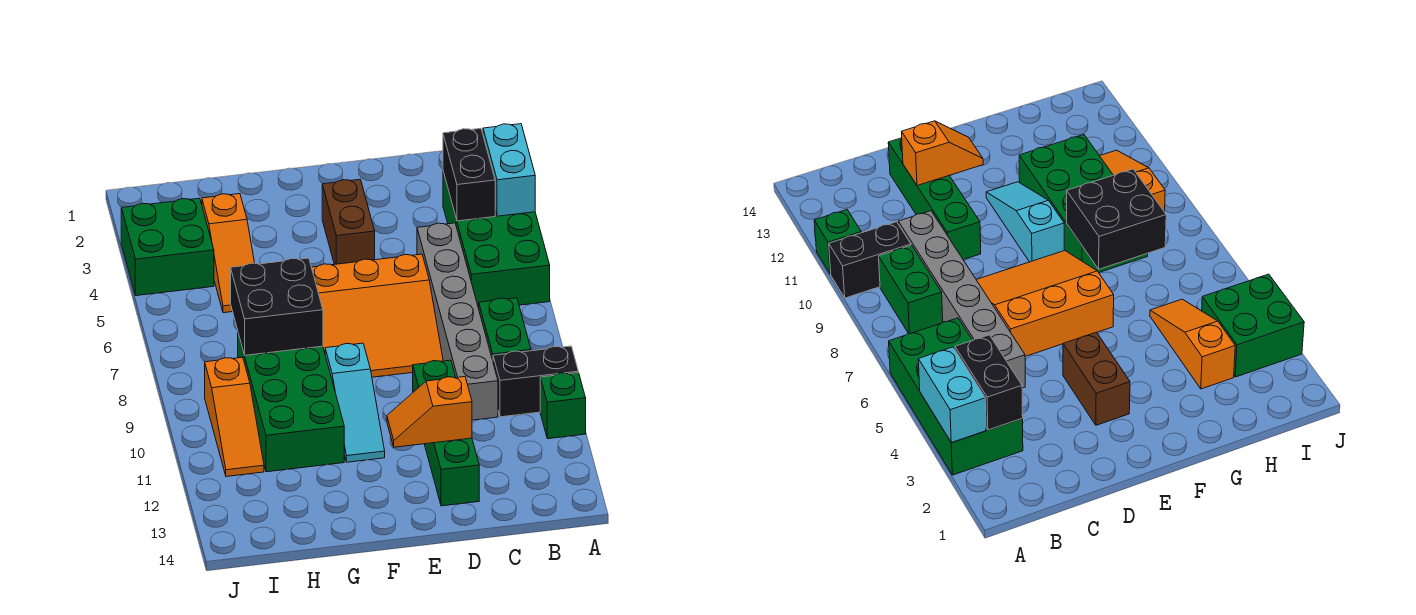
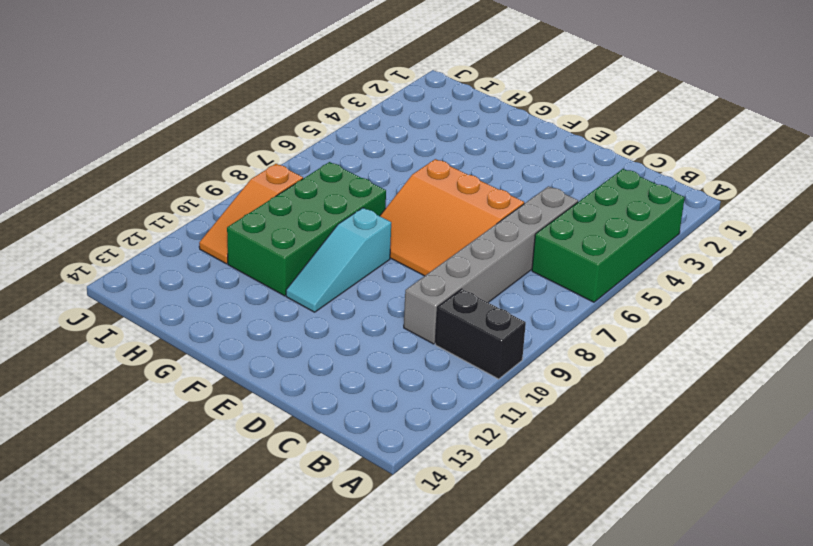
none -> green 1x1 brick [540,373,586,439]
none -> green 1x2 brick [479,298,531,360]
none -> green 1x4 brick [413,360,479,506]

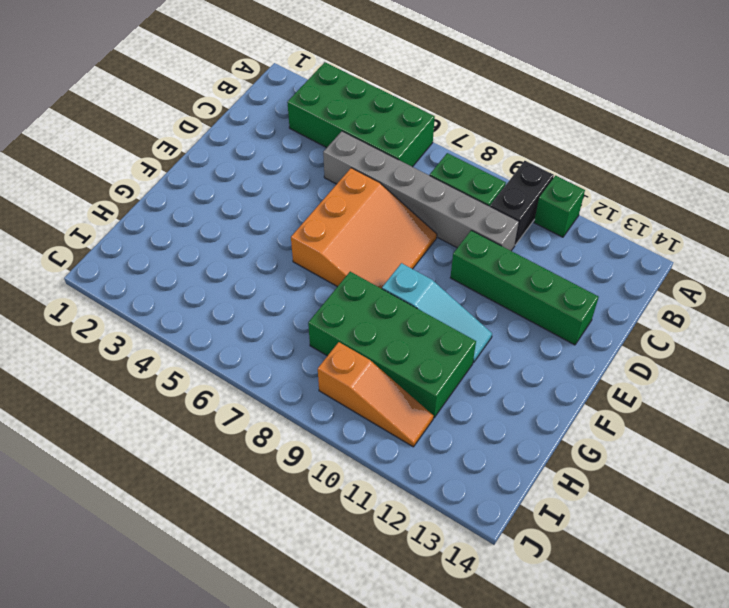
none -> brown 1x2 brick [322,179,375,264]
none -> orange 1x3 slope [202,194,255,313]
none -> green 2x2 brick [121,198,214,296]

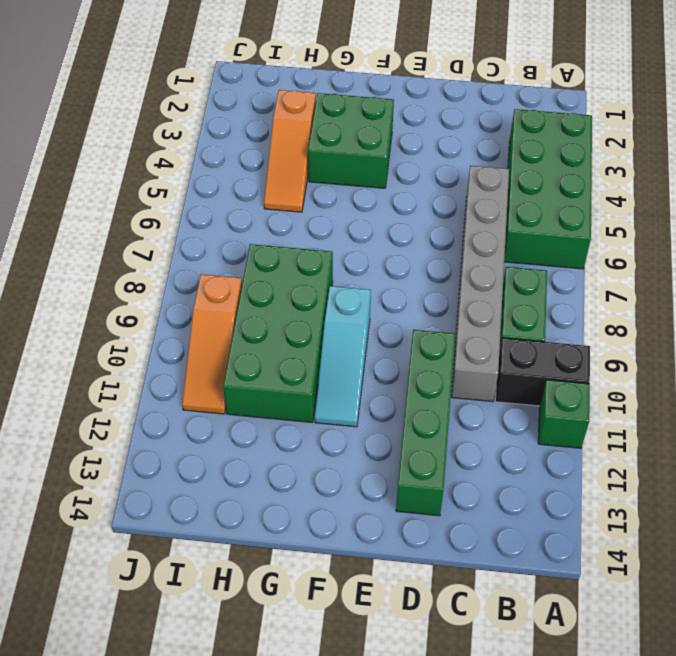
green 2x2 brick [308,93,394,188] -> green 2x2 brick moved to [121,198,214,296]
none -> orange 3x3 slope [312,254,443,377]
none -> brown 1x2 brick [322,179,375,264]
none -> cyan 1x2 brick [483,124,535,216]

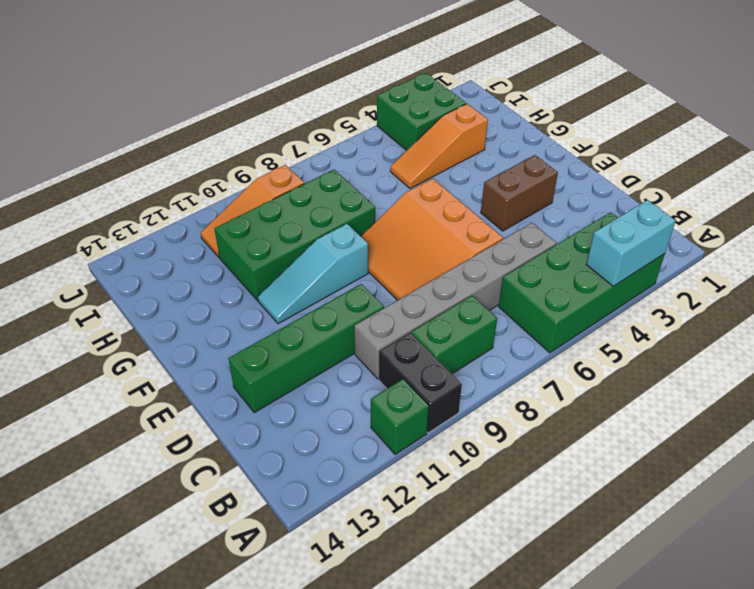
none -> black 1x2 brick [443,128,495,221]
none -> orange 1x2 slope [387,377,472,447]
none -> black 2x2 brick [231,258,323,355]

